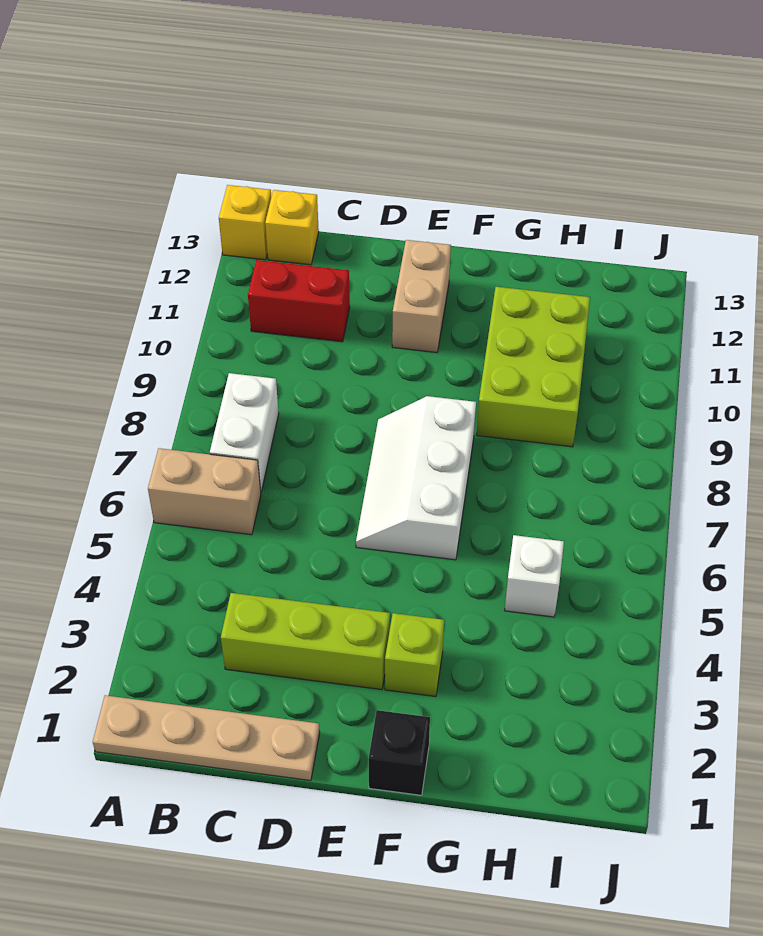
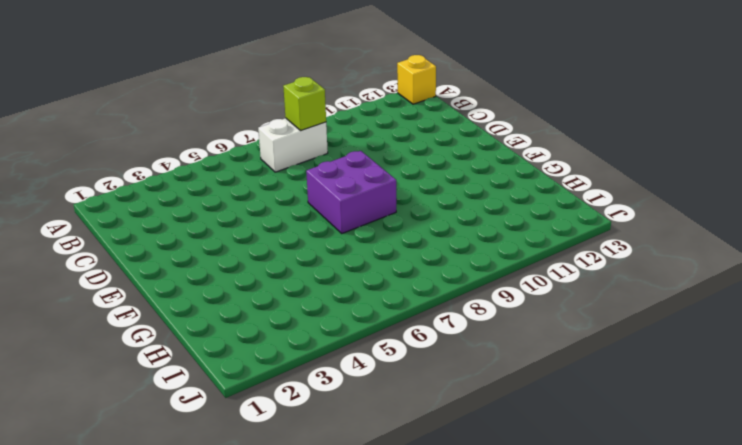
lime 1x1 brick [283,77,326,131] -> lime 1x1 brick moved to [385,613,444,697]
purple 2x2 brick [306,151,396,233] -> white 2x3 slope [356,396,476,560]
none -> tan 1x4 plate [93,695,320,781]
none -> tan 1x2 brick [148,448,261,535]
none -> red 1x2 brick [248,260,350,342]

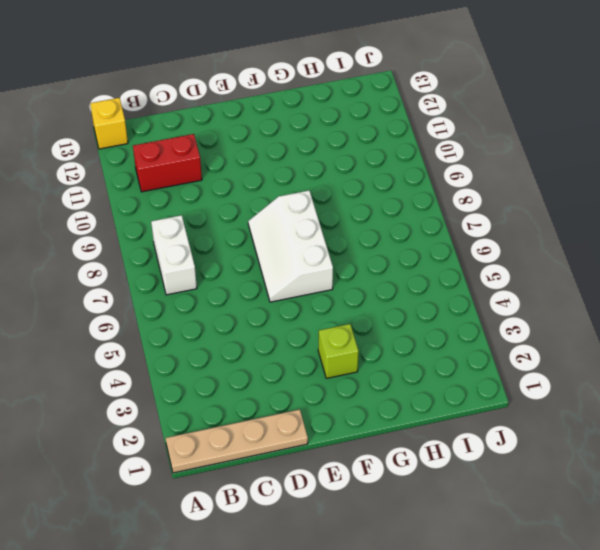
none -> tan 1x2 brick [148,448,261,535]
none -> yellow 1x1 brick [265,190,319,265]
none -> lime 1x3 brick [221,593,390,690]

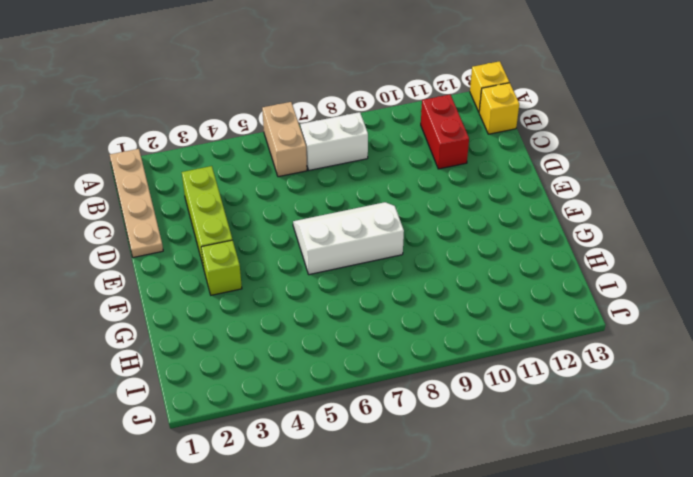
none -> tan 1x2 brick [392,240,451,353]
none -> black 1x1 brick [369,710,430,795]
none -> lime 2x3 brick [477,287,590,447]

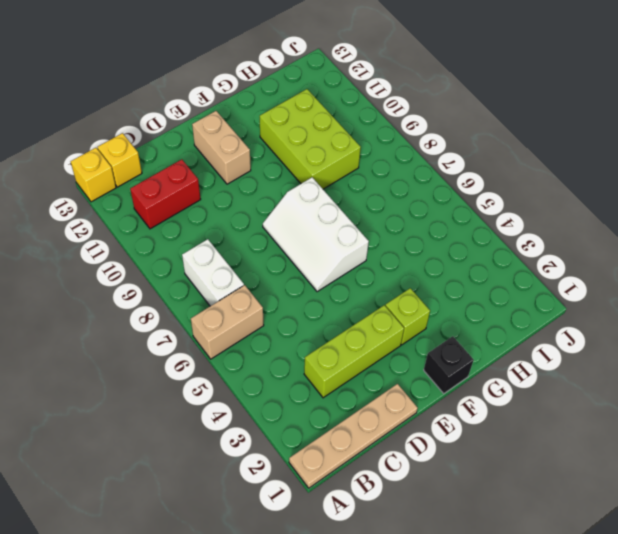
none -> white 1x1 brick [504,535,564,617]

